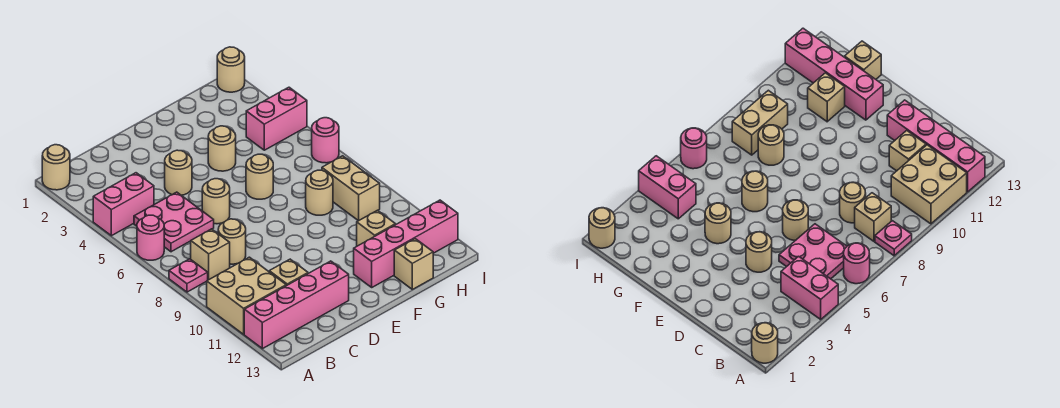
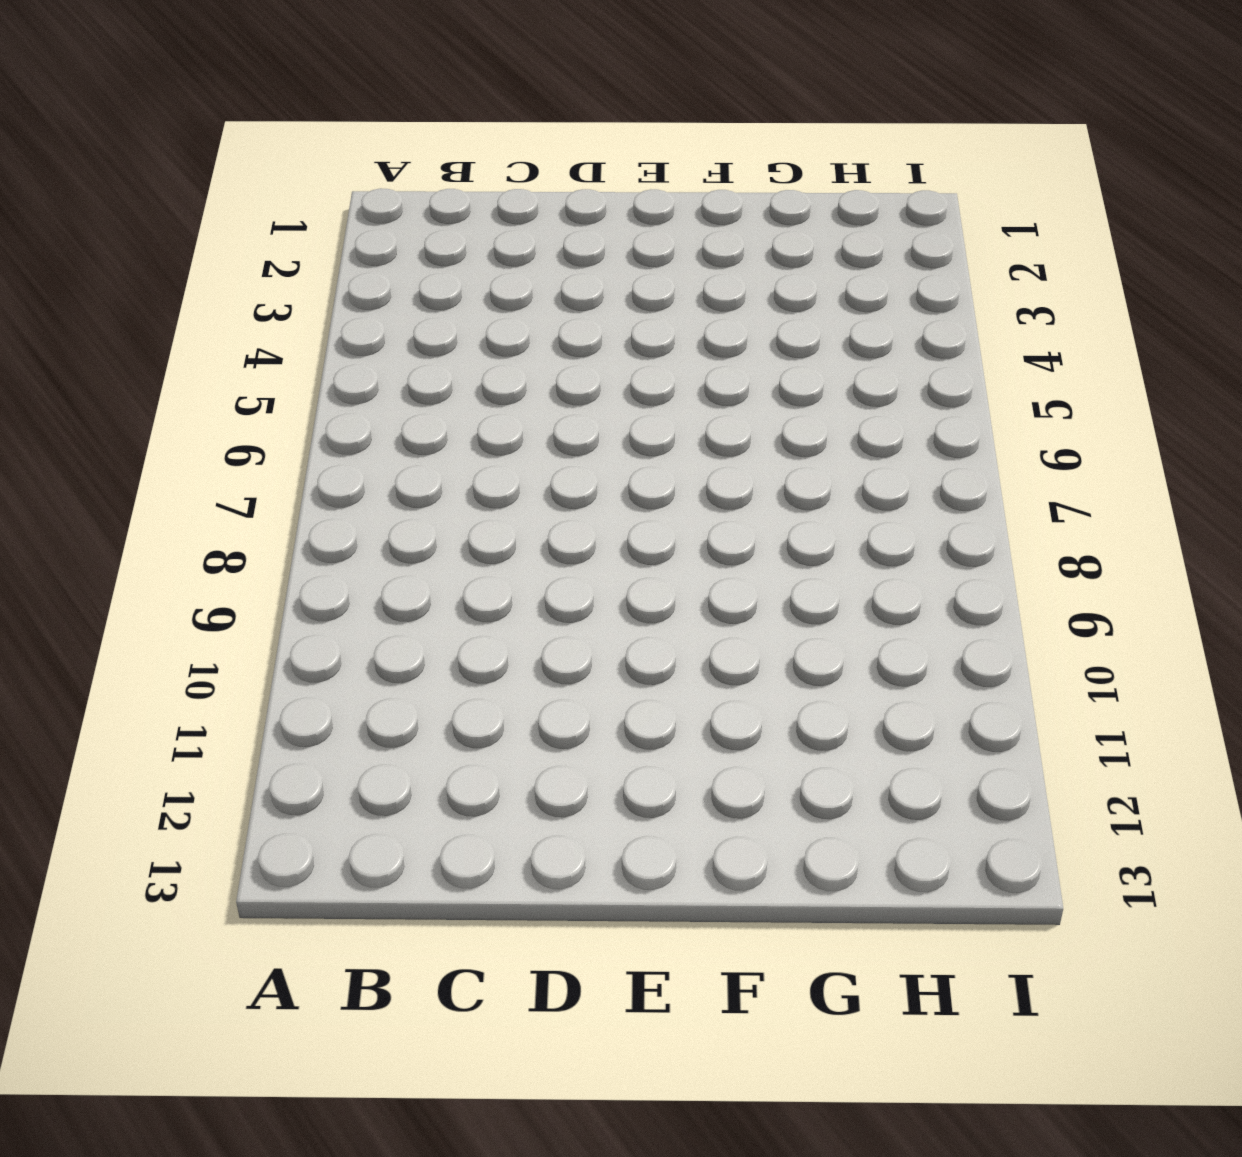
none -> tan 1x1 round brick [42,145,70,190]
none -> pink 1x2 brick [93,173,154,236]
none -> pink 1x1 round brick [137,215,164,260]

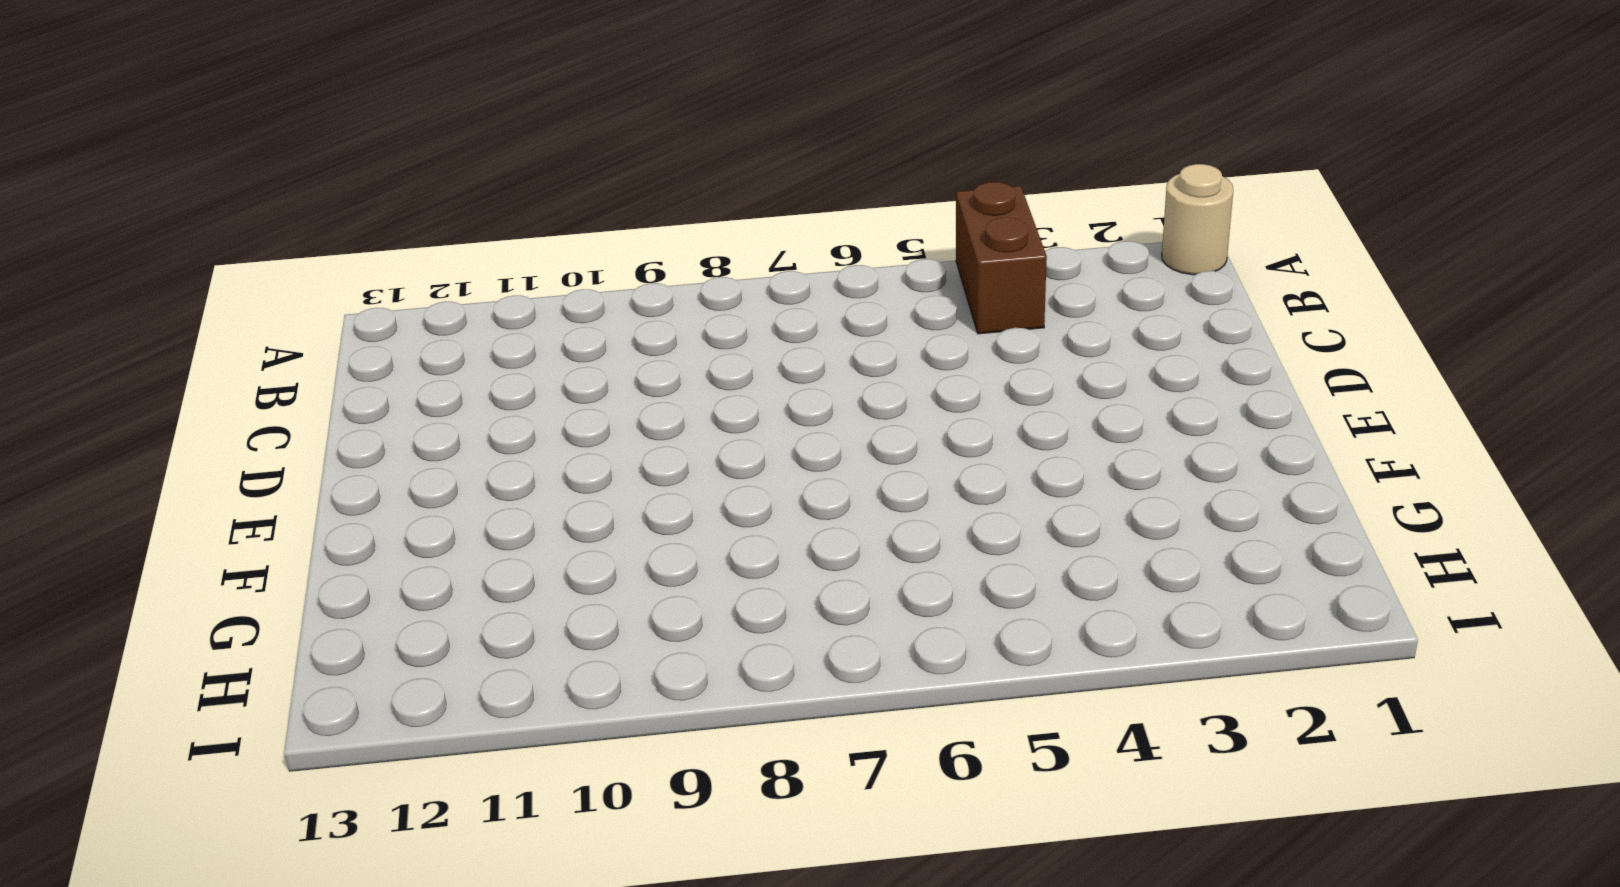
brown 1x2 brick [956,182,1047,334] -> pink 1x2 brick [93,173,154,236]
none -> pink 1x1 round brick [137,215,164,260]
none -> pink 1x1 plate [169,259,208,292]
none -> tan 2x2 brick [207,257,286,334]

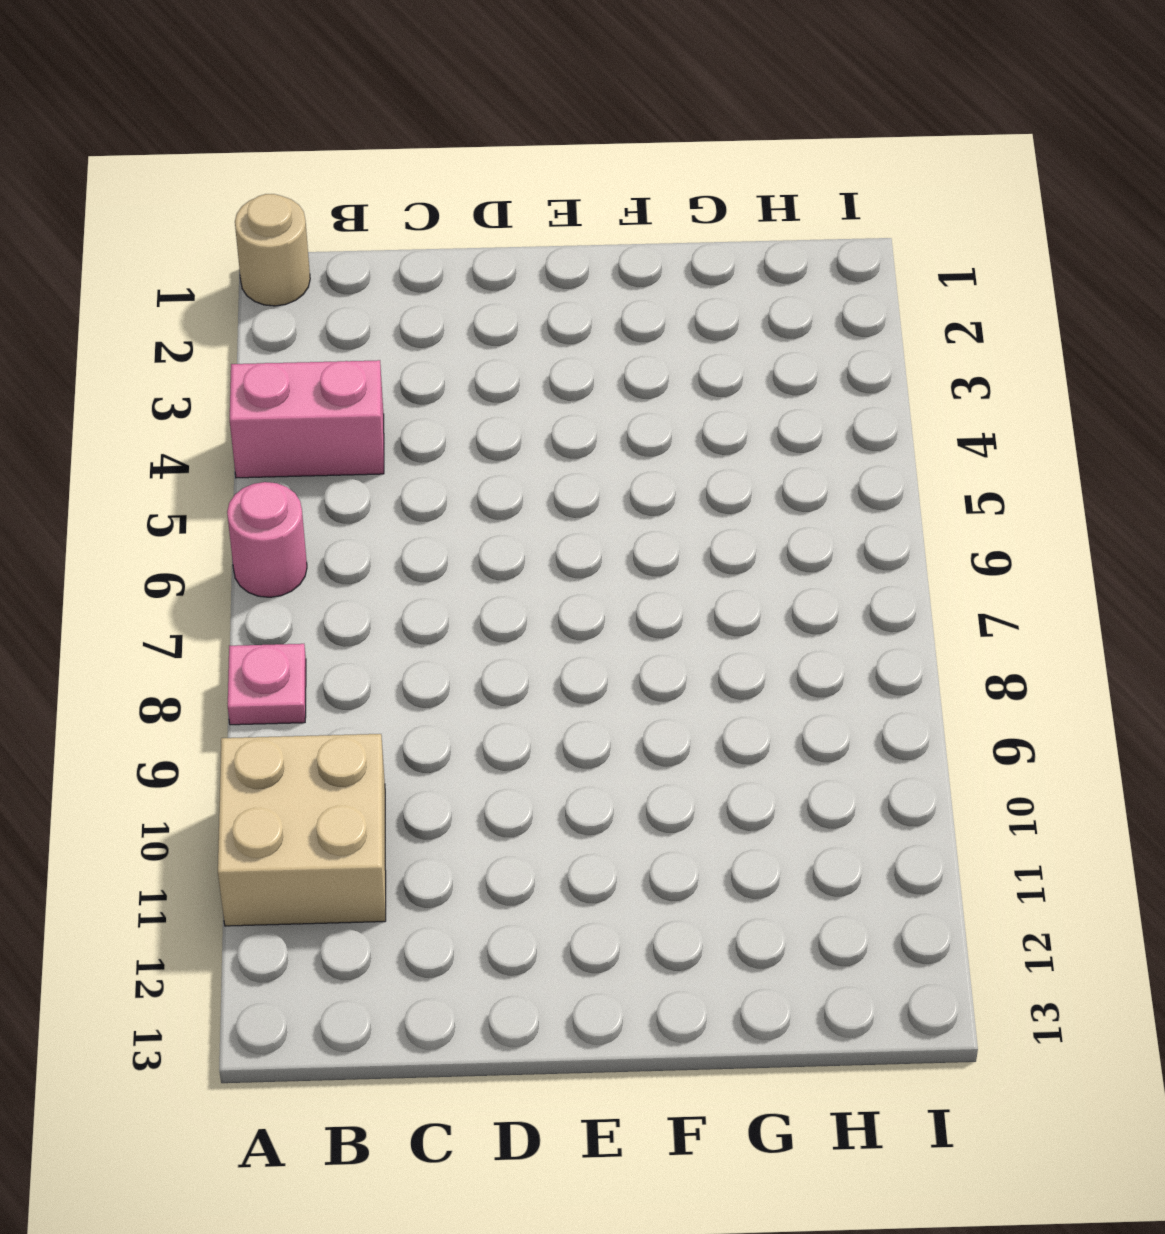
none -> pink 1x4 brick [244,261,349,349]
none -> pink 2x2 plate [134,192,214,252]
none -> tan 1x1 brick [191,229,230,280]

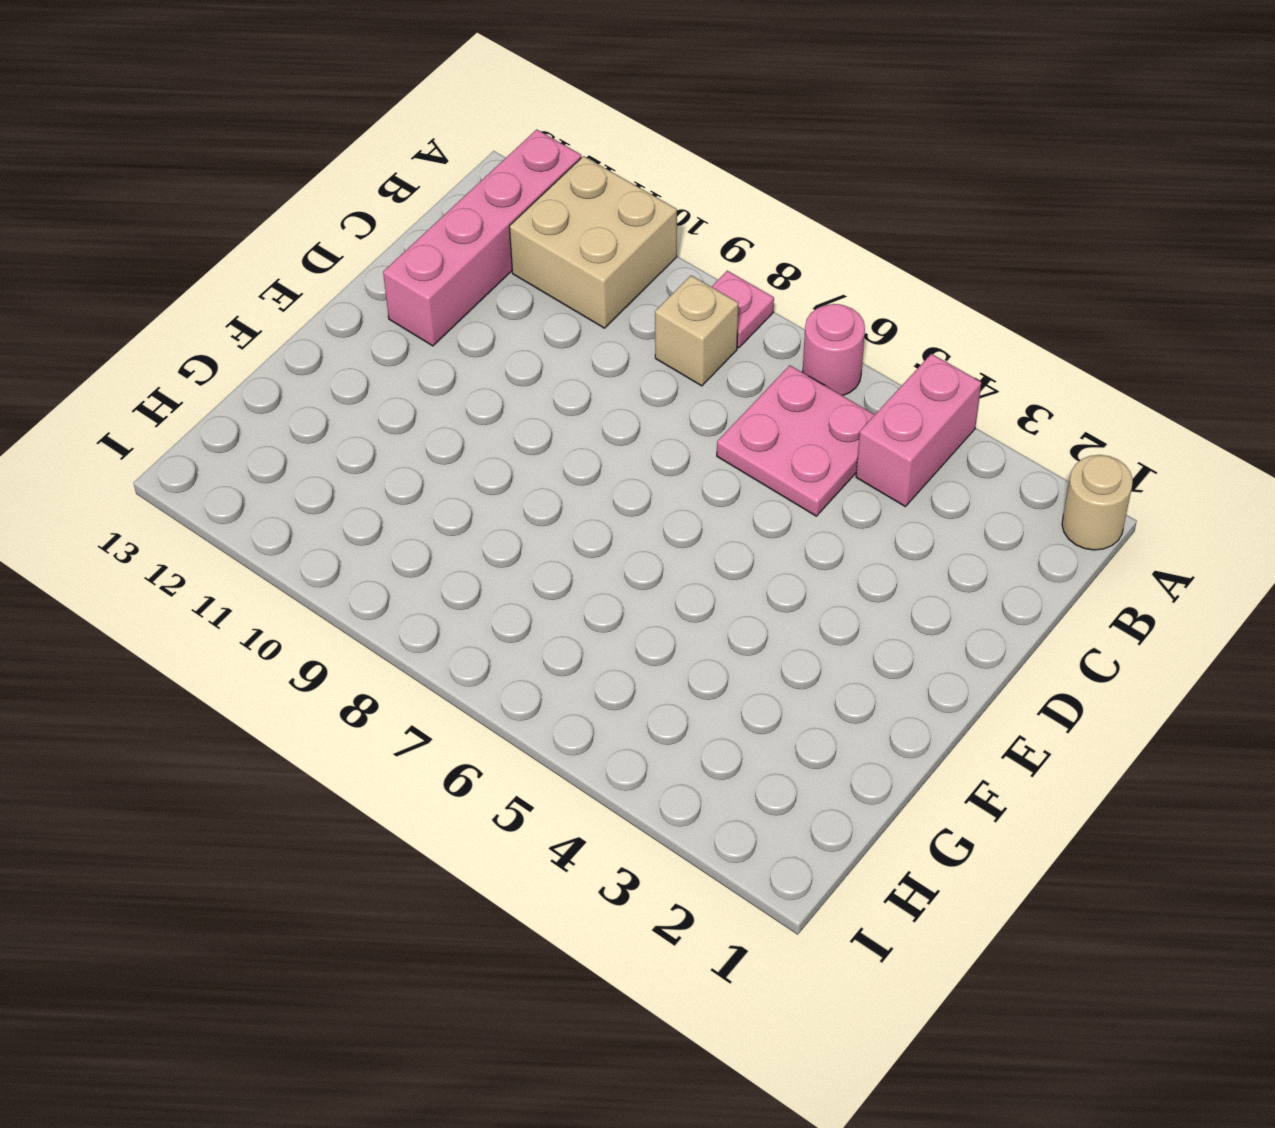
none -> tan 1x1 round brick [218,219,246,264]
none -> tan 1x1 brick [269,259,308,286]
none -> tan 1x1 round brick [165,150,192,195]

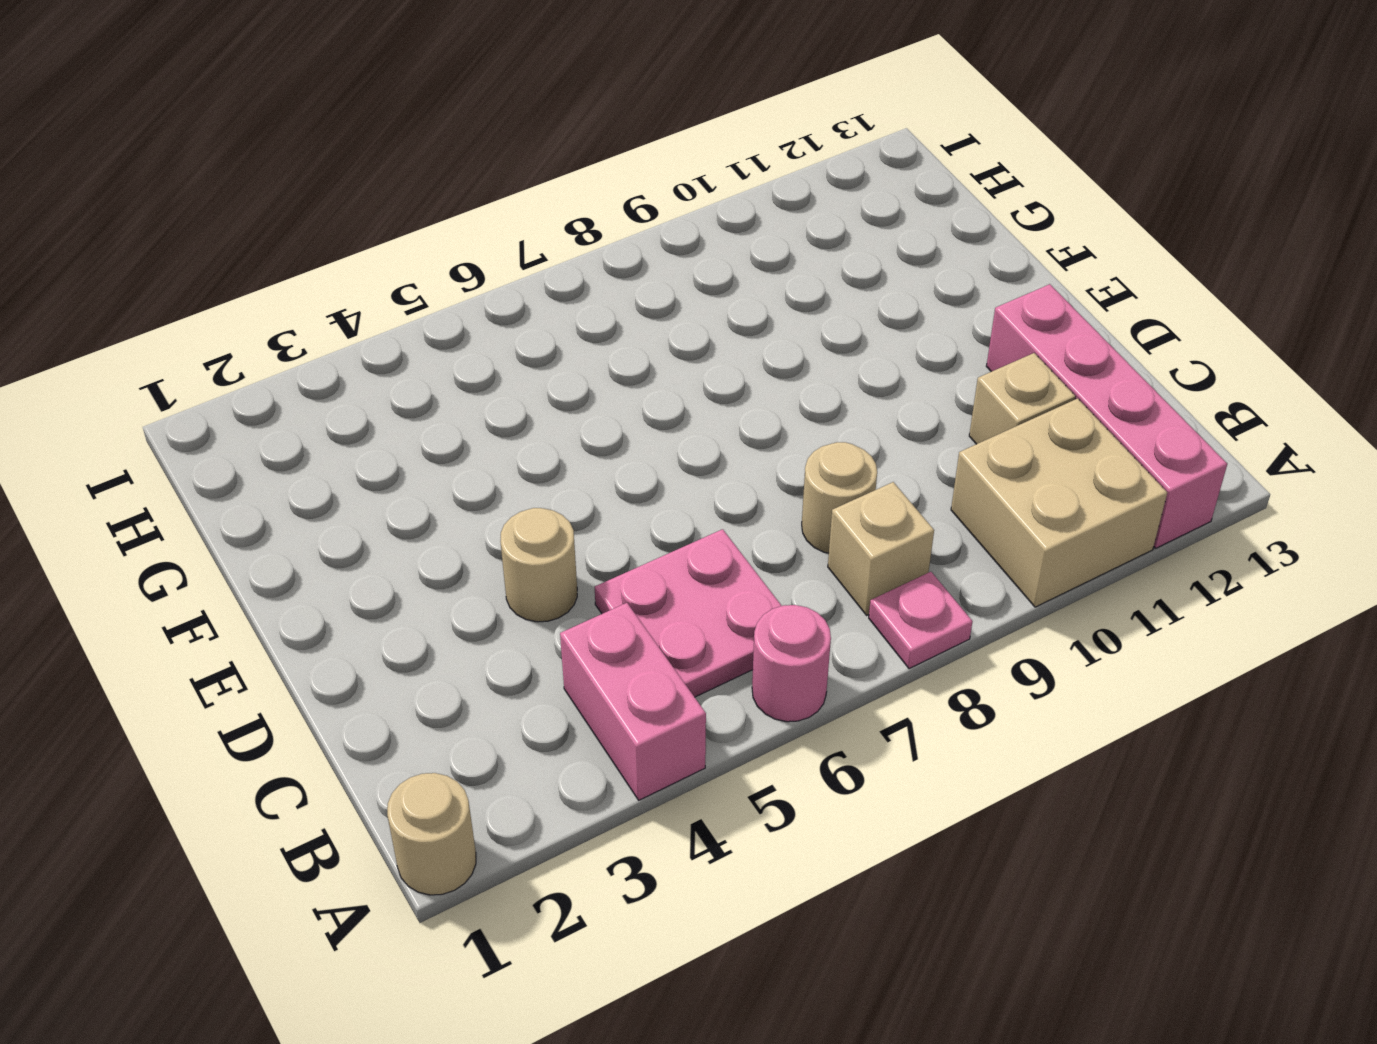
none -> tan 1x1 round brick [202,179,230,224]
none -> tan 1x1 round brick [208,126,236,171]
none -> tan 1x1 round brick [246,154,273,199]

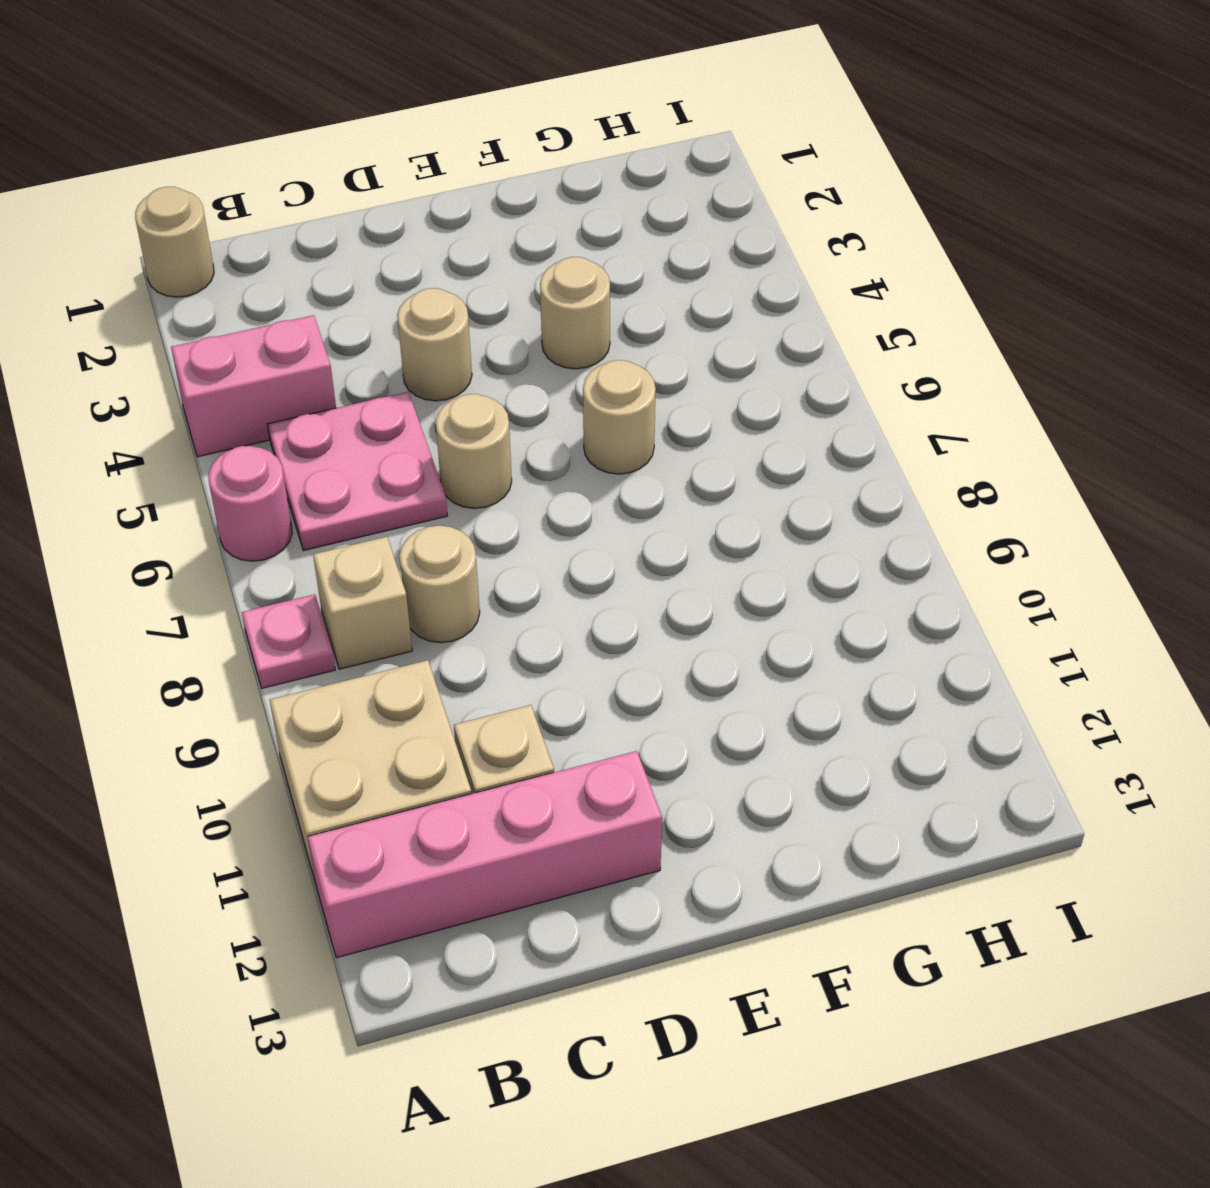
none -> pink 1x4 brick [354,200,458,287]
none -> tan 1x1 round brick [306,170,333,215]
none -> tan 1x1 brick [357,210,395,246]

